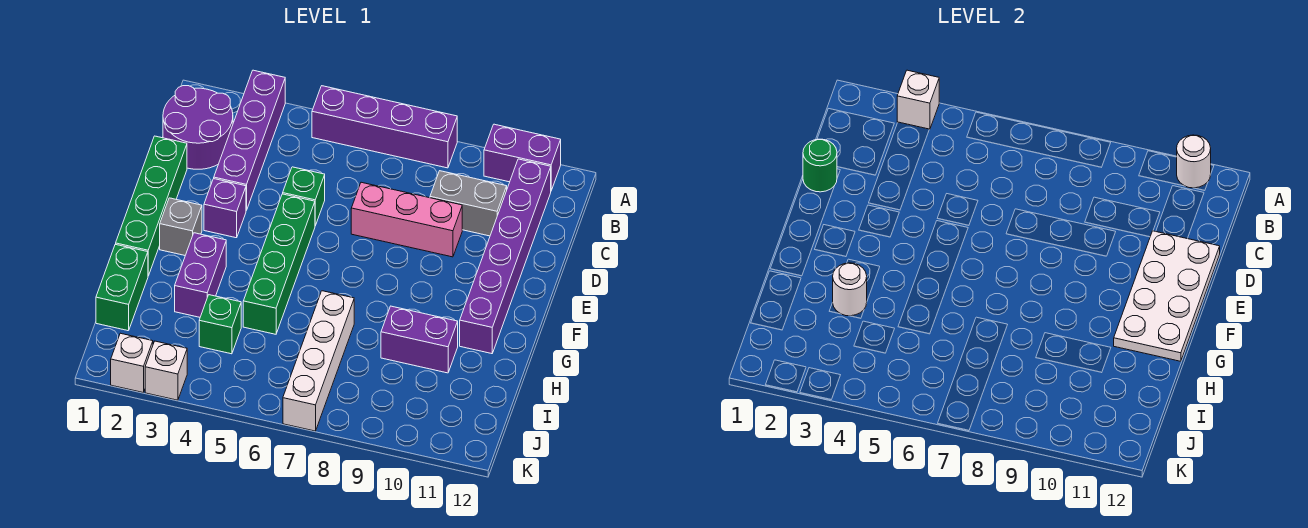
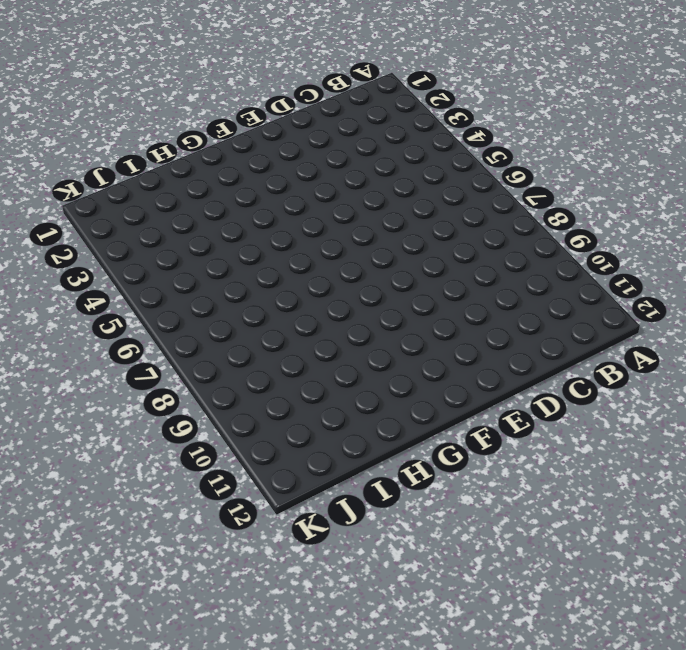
none -> purple 1x4 brick [214,70,285,210]
none -> purple 1x4 brick [312,86,457,168]
none -> purple 1x2 brick [484,124,561,190]

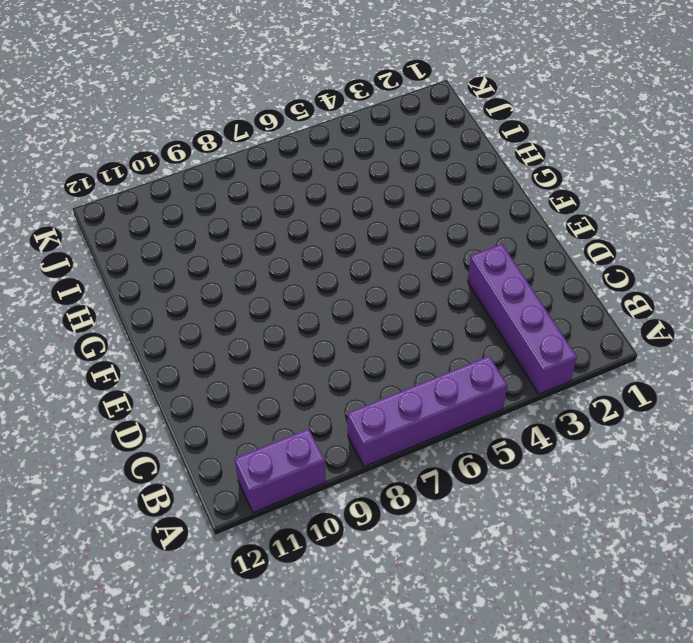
none -> purple 2x2 round brick [163,86,233,169]
none -> purple 1x6 brick [460,159,551,354]
none -> grey 1x2 brick [430,171,507,236]

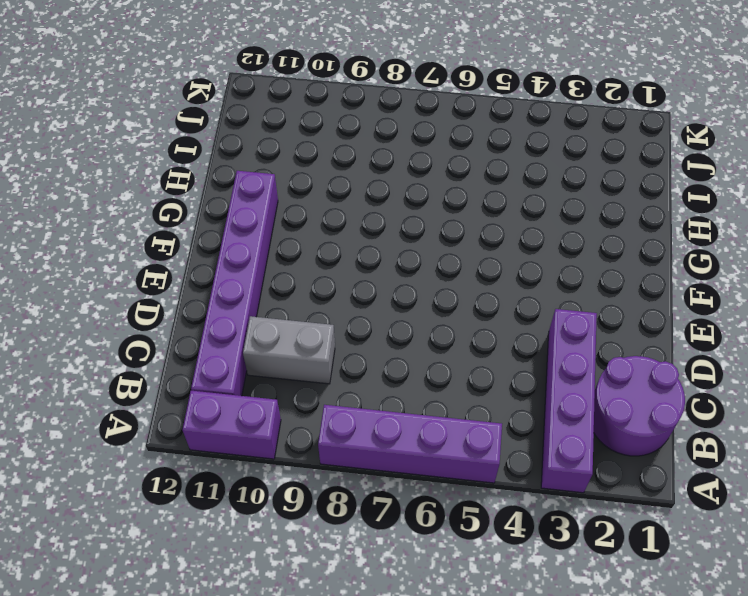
none -> green 1x4 brick [116,136,187,276]
none -> green 1x1 brick [283,167,325,226]
none -> pink 1x3 brick [351,182,462,257]

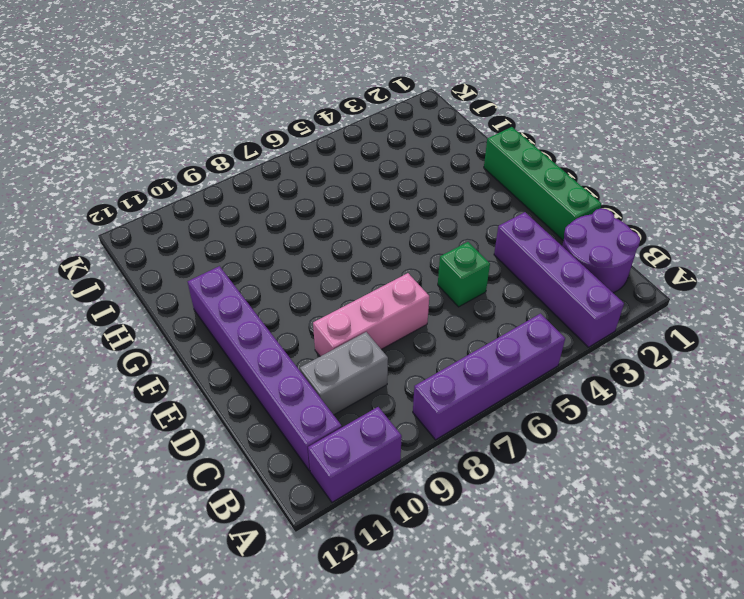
none -> purple 1x1 brick [204,179,246,238]
none -> green 1x4 brick [243,194,315,334]
none -> grey 1x1 brick [160,198,202,255]

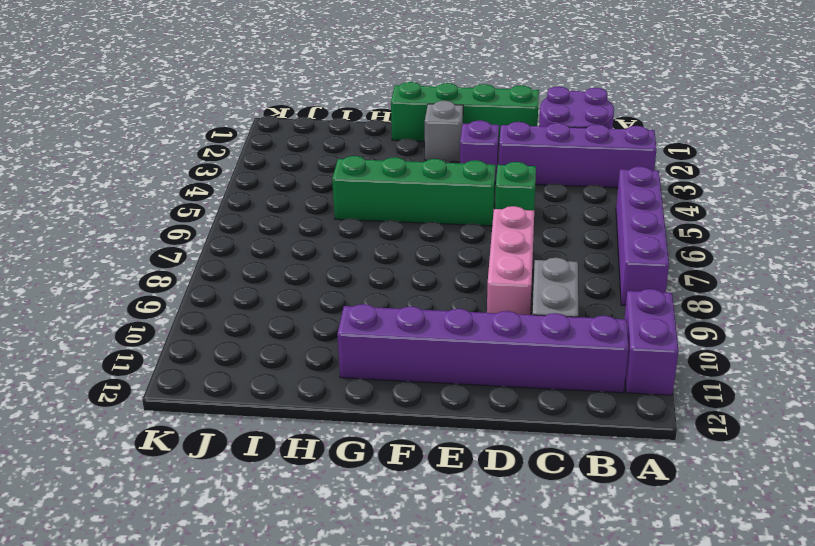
none -> purple 1x2 brick [175,233,226,317]
none -> green 1x2 brick [96,244,148,331]
none -> white 1x4 brick [283,291,354,431]

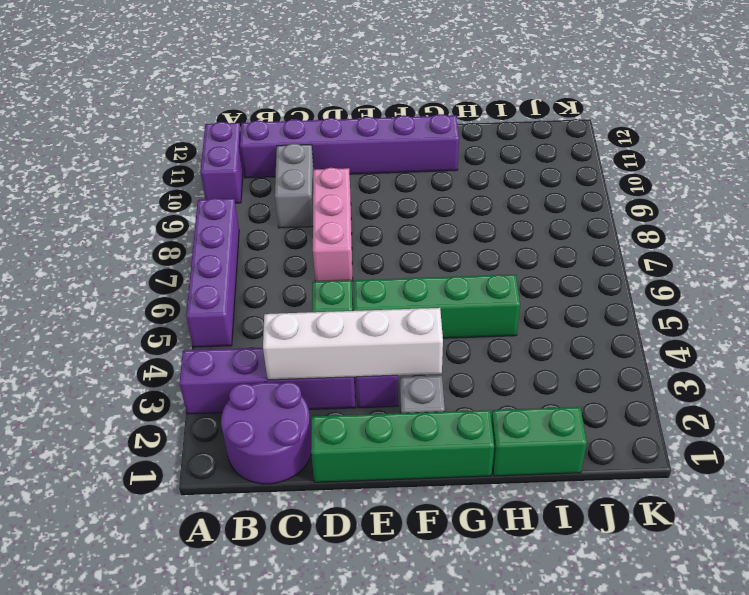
white 1x4 brick [263,308,443,380] -> white 1x4 brick moved to [283,291,354,431]
none -> purple 1x2 brick [175,233,226,317]
none -> purple 1x2 brick [381,306,458,373]
none -> green 1x1 brick [199,295,241,354]

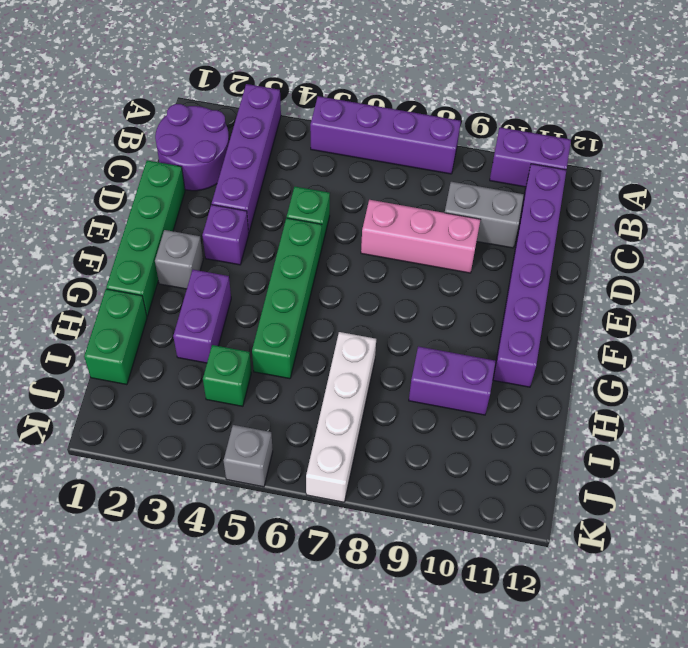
grey 1x1 brick [224,425,273,487] -> none
none -> white 1x1 brick [111,333,153,392]
none -> white 1x1 brick [145,341,187,400]
none -> white 1x1 brick [897,70,939,129]

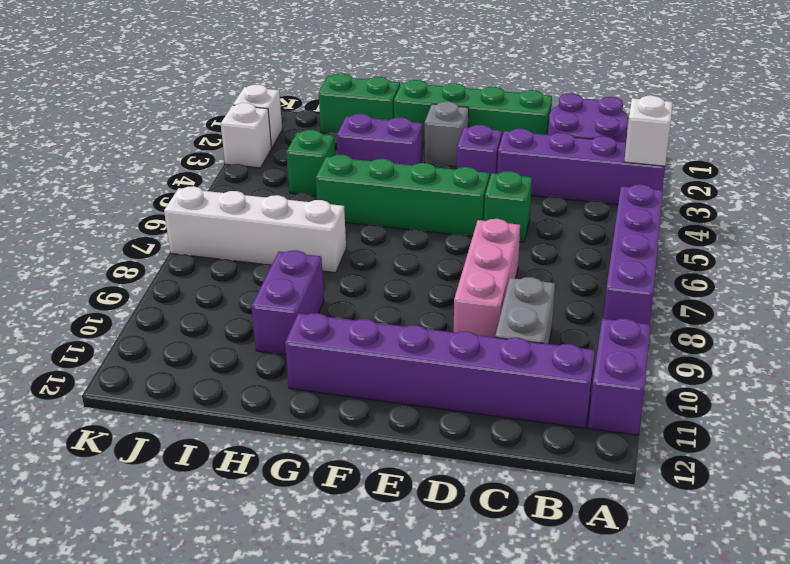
none -> white 1x1 round brick [1177,135,1211,188]
none -> green 1x1 round brick [803,139,837,192]
none -> white 2x4 plate [1114,231,1220,361]

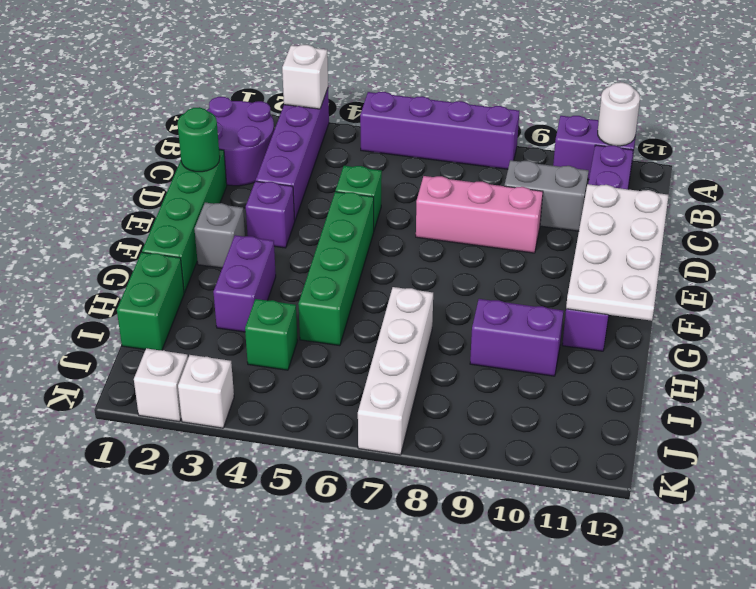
none -> white 1x1 round brick [833,263,867,316]

